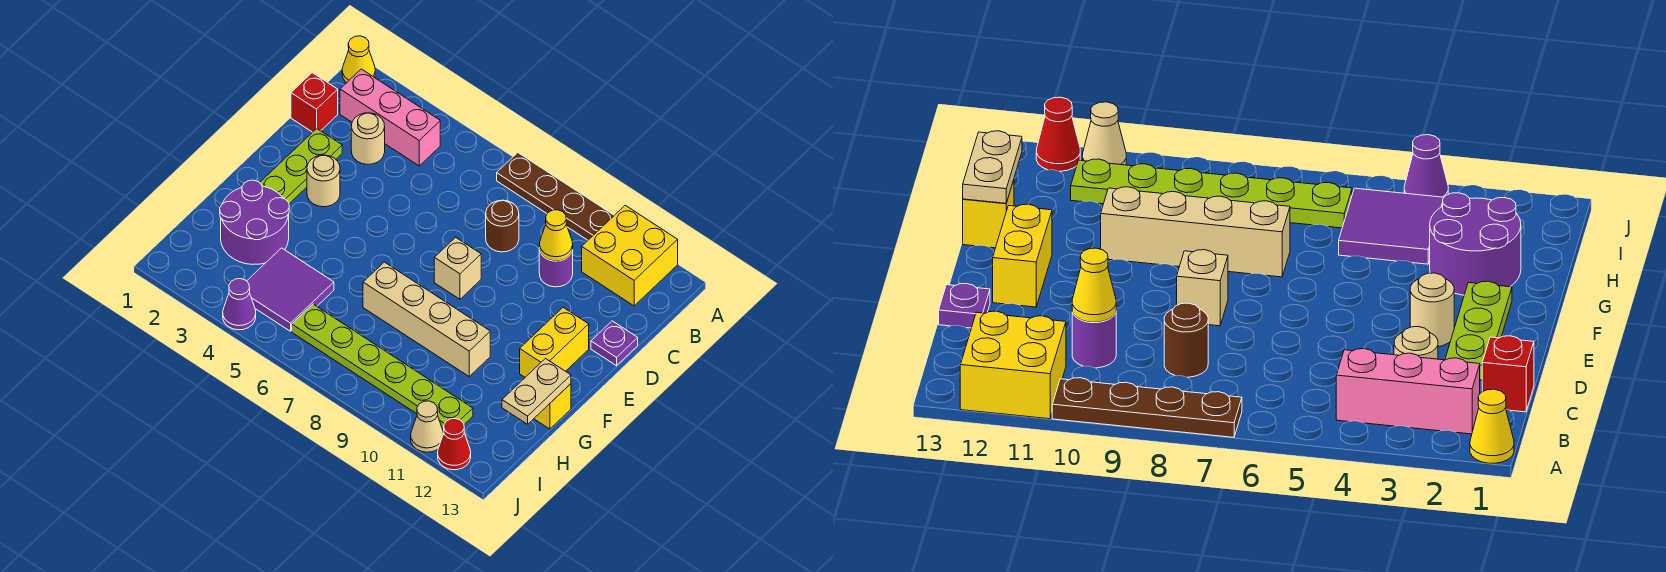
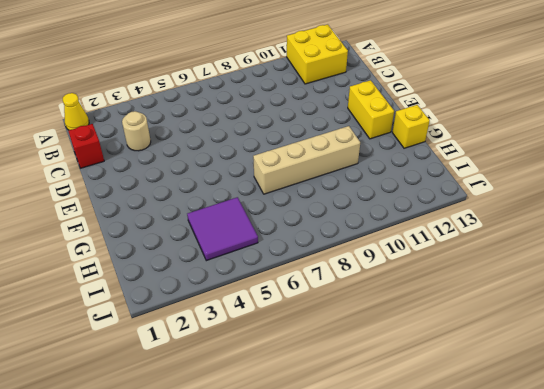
none -> brown 1x4 plate [497,153,614,240]
none -> pink 1x3 brick [340,69,440,166]
none -> brown 1x1 round brick [486,200,519,252]

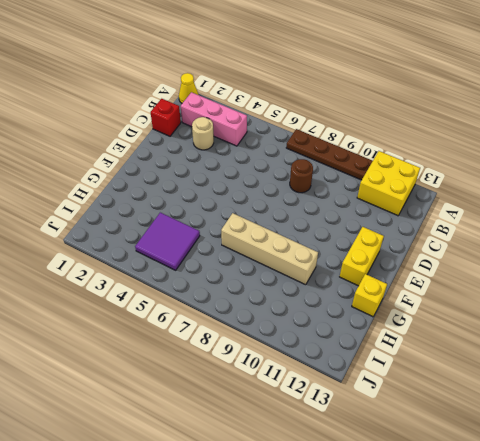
none -> purple 1x1 round brick [539,248,573,287]
none -> lime 1x3 plate [260,129,342,204]
none -> purple 1x1 plate [591,321,638,366]

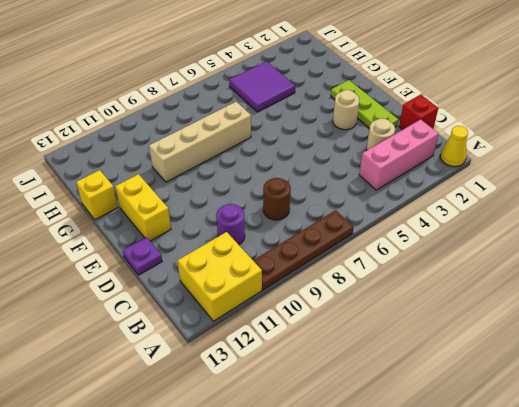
none -> tan 1x1 brick [434,237,481,299]
none -> purple 2x2 round brick [220,180,289,265]
none -> lime 1x6 plate [292,304,473,431]

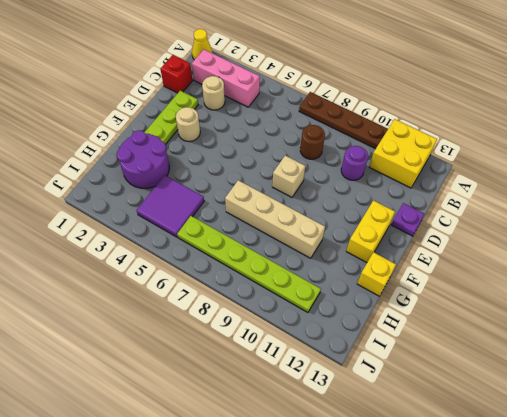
none -> purple 1x1 cone [223,279,256,330]
none -> tan 1x1 cone [411,401,444,452]
none -> red 1x1 cone [438,419,471,470]

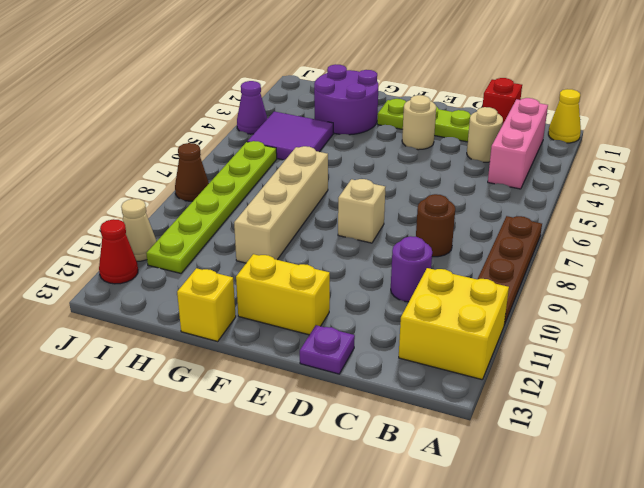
brown 1x1 cone [175,143,209,201] -> none
none -> yellow 1x1 cone [539,210,573,261]
none -> tan 1x2 plate [502,359,571,424]

